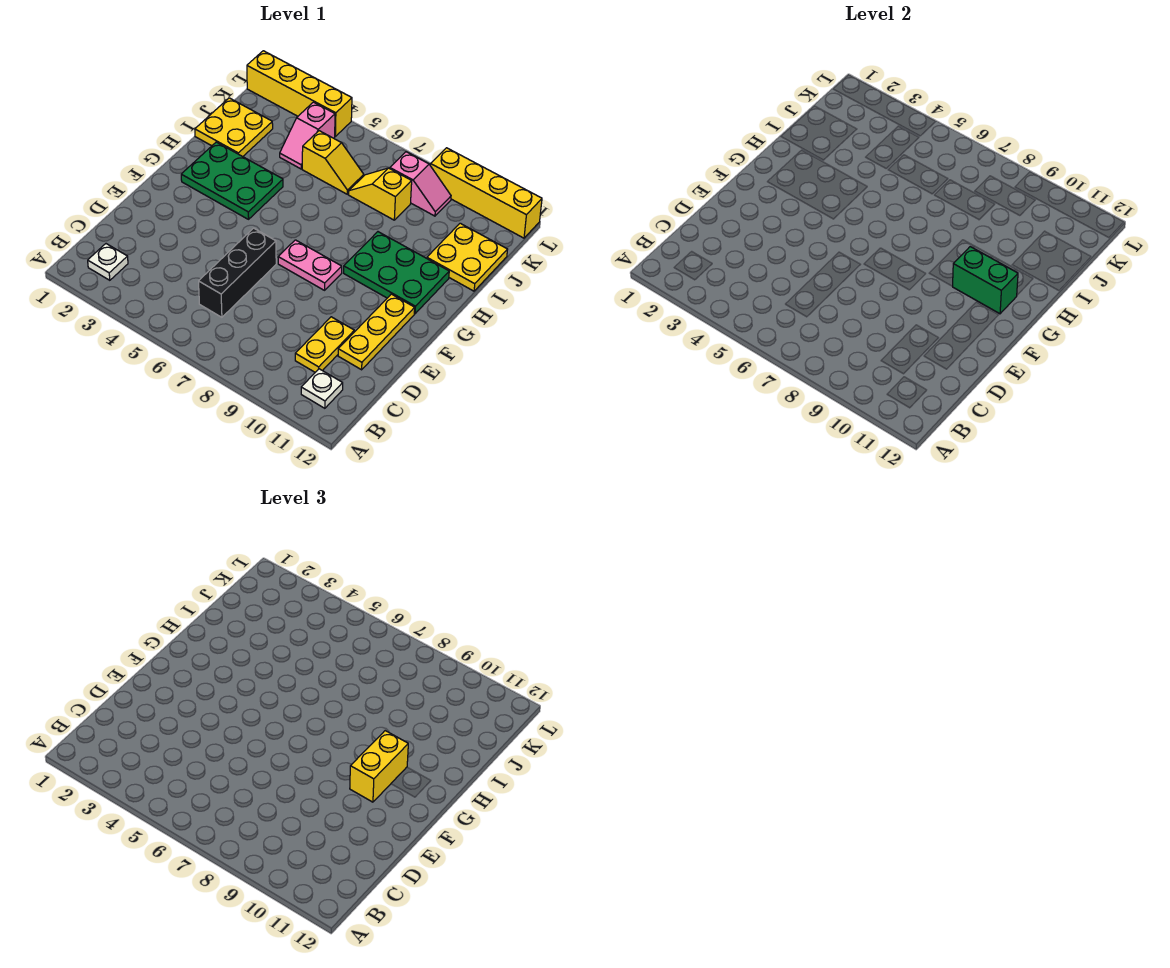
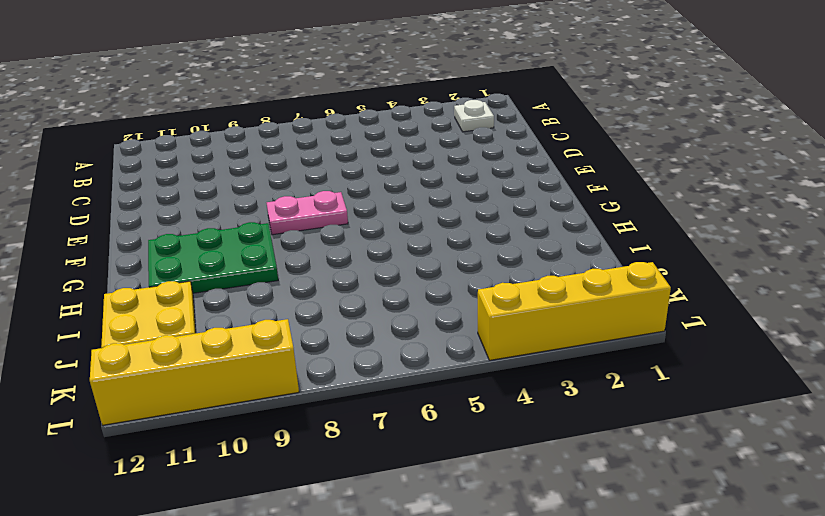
none -> white 1x1 plate [301,369,343,408]
none -> black 1x3 brick [199,228,276,317]
none -> yellow 1x2 plate [295,317,354,372]

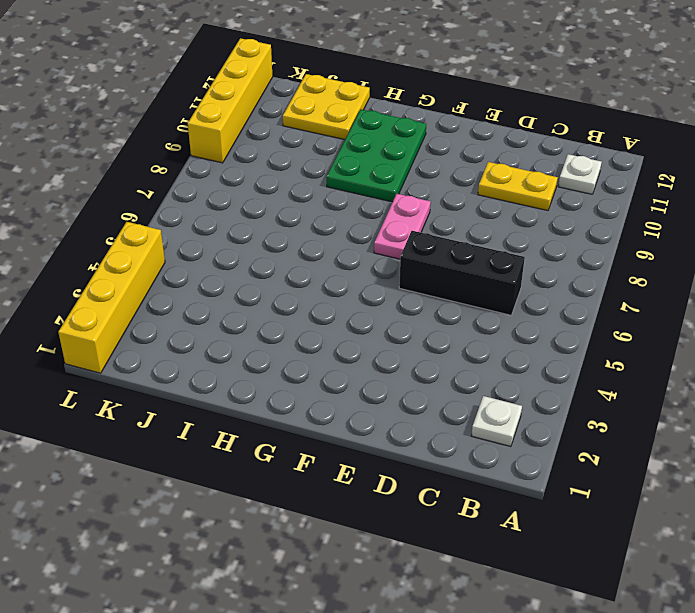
none -> yellow 1x3 plate [338,294,415,370]
none -> green 2x3 plate [181,142,283,219]
none -> yellow 2x2 plate [195,98,273,157]

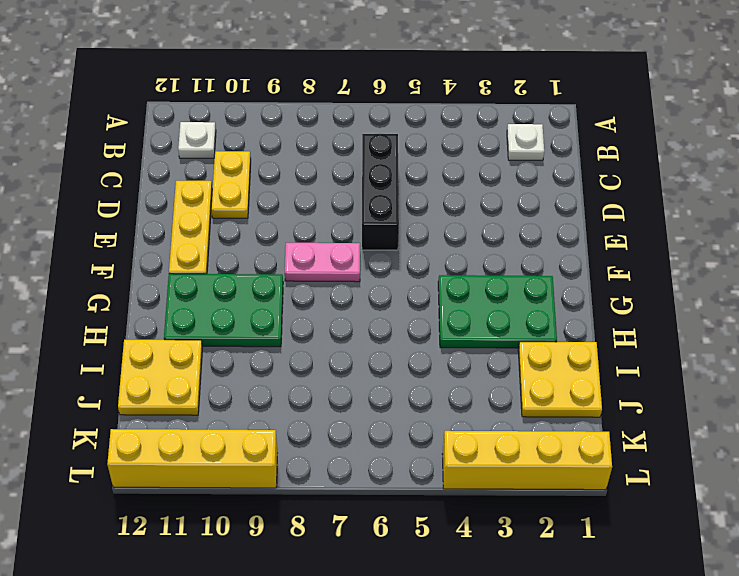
none -> pink 1x2 slope [280,102,335,169]
none -> yellow 1x2 slope [302,131,364,194]
none -> yellow 1x2 slope [349,168,412,220]

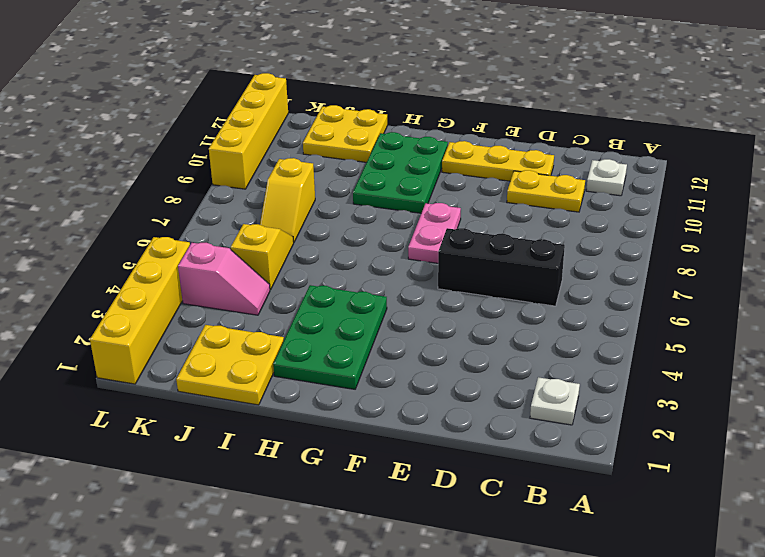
none -> pink 1x2 slope [390,152,451,216]
none -> green 1x2 brick [952,247,1018,314]
none -> yellow 1x2 brick [350,731,408,802]

